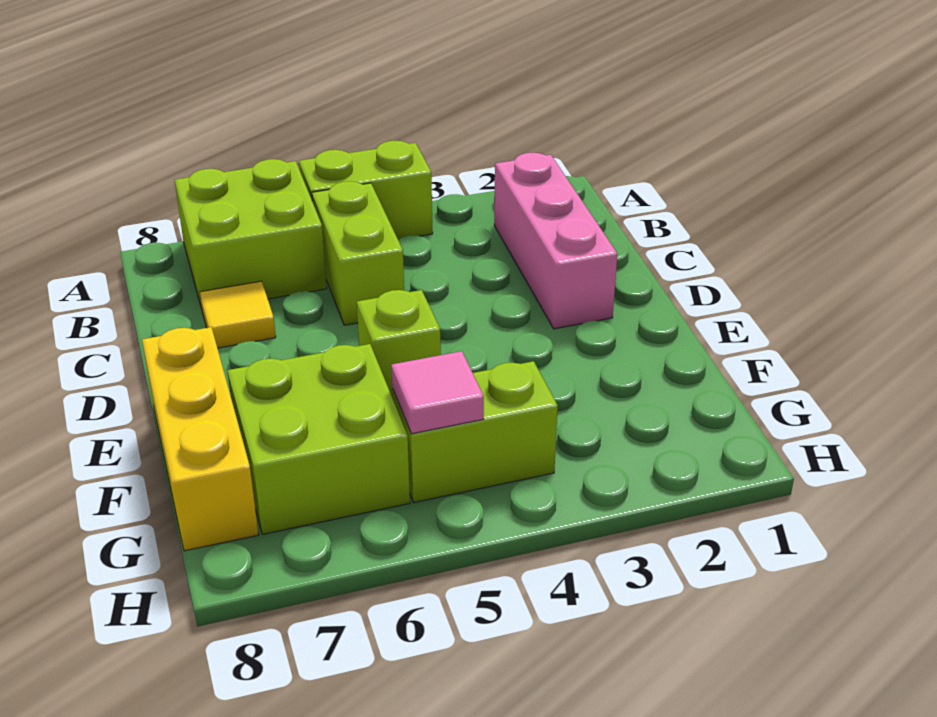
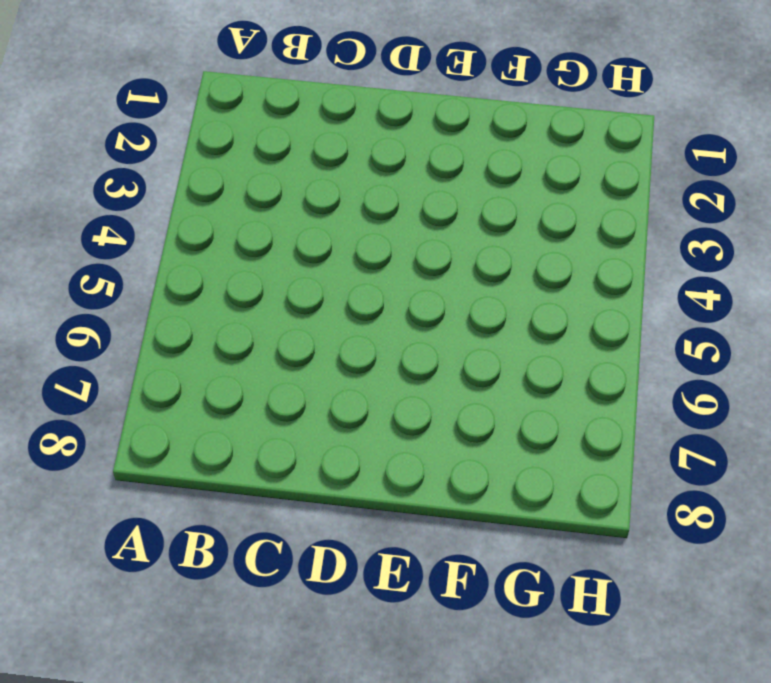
none -> lime 1x2 brick [299,141,433,239]
none -> lime 2x2 brick [175,159,327,309]

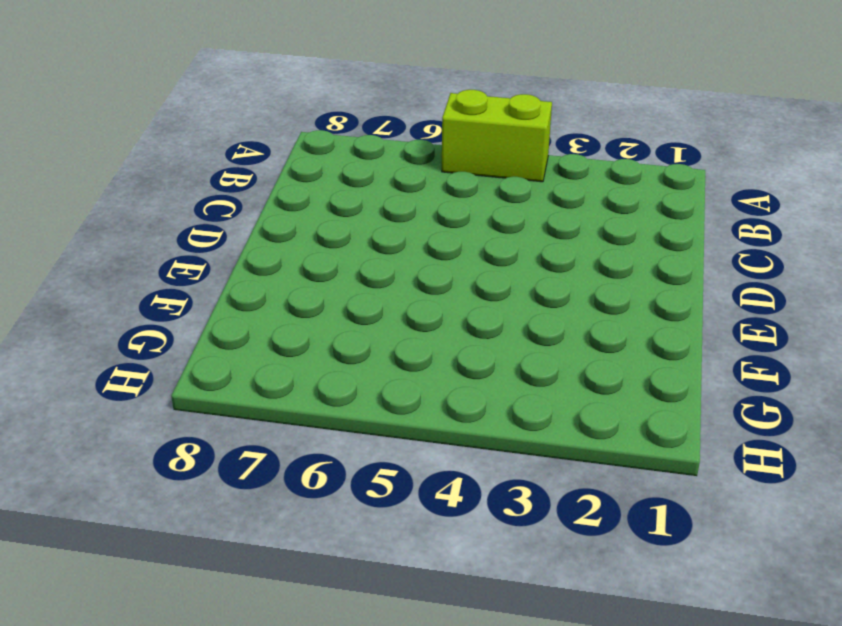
none -> lime 2x2 brick [175,159,327,309]
none -> pink 1x3 brick [494,153,618,329]

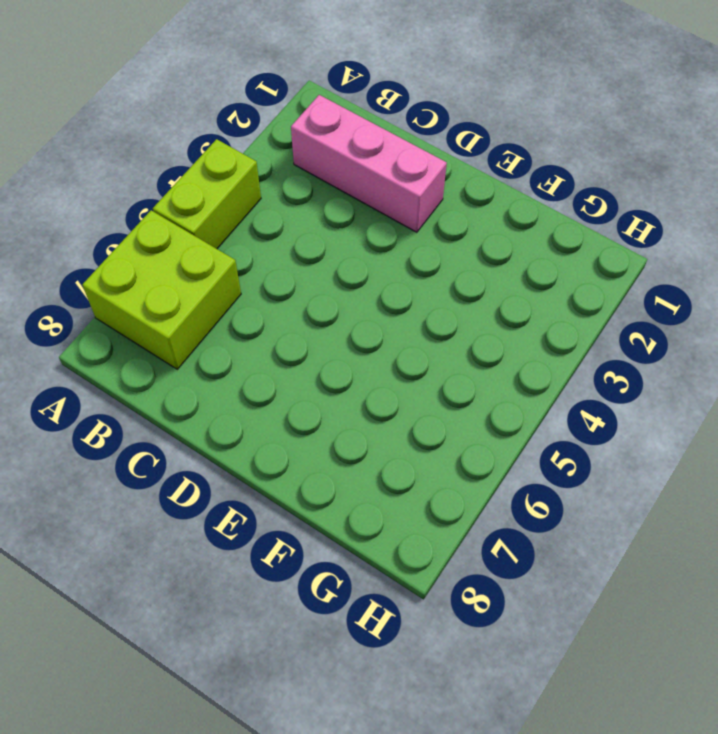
none -> lime 1x2 brick [312,181,404,325]
none -> yellow 1x1 tile [200,281,276,348]

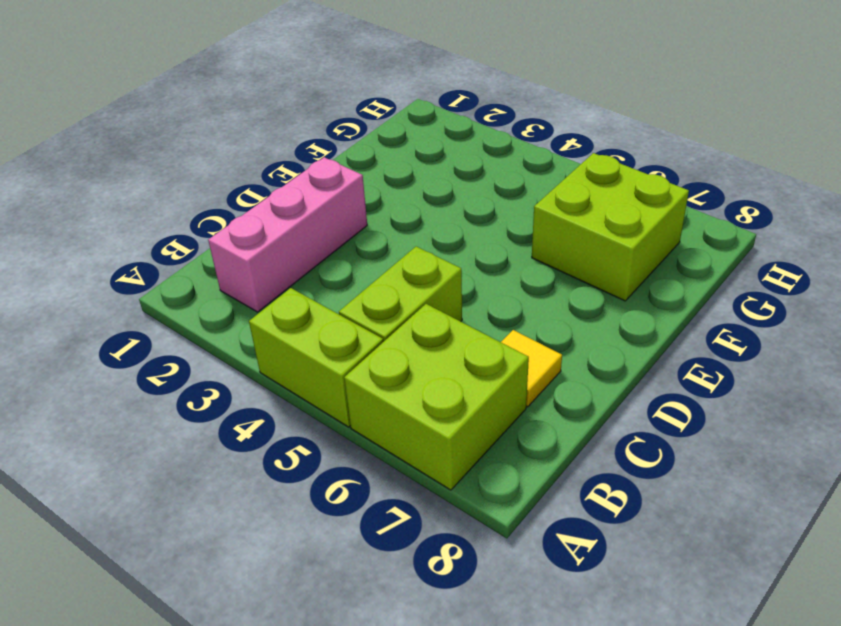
none -> lime 1x1 brick [357,290,441,398]
none -> yellow 1x3 brick [142,327,259,551]

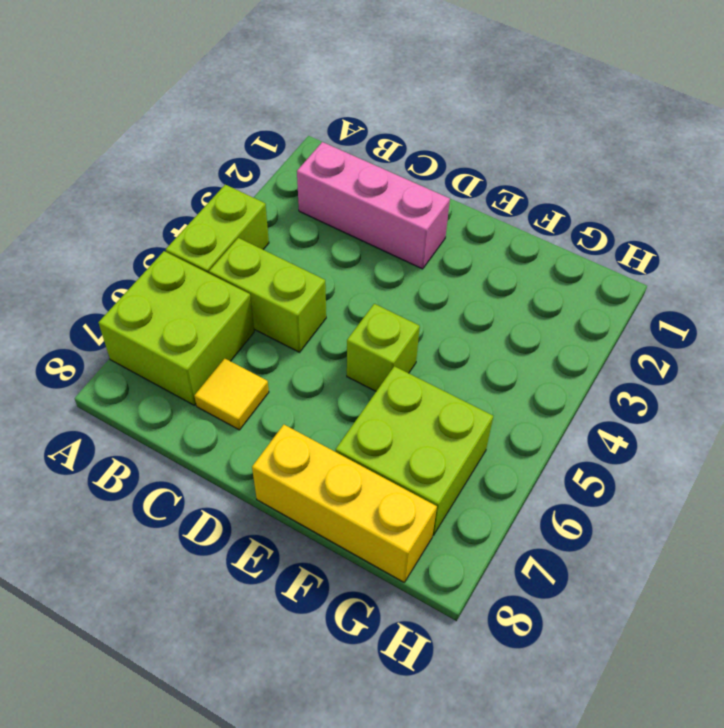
none -> lime 1x2 brick [392,361,558,502]
none -> pink 1x1 tile [391,351,484,434]

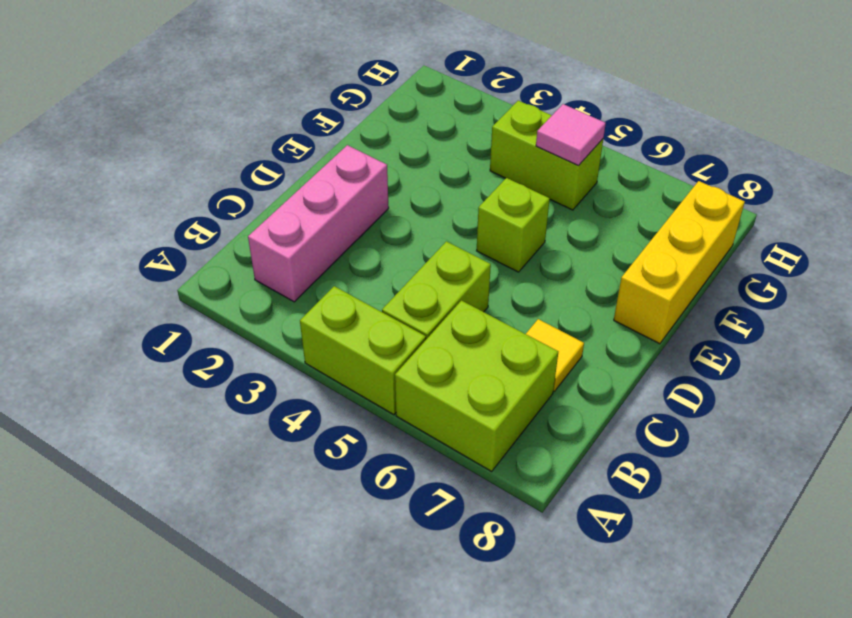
none -> lime 2x2 brick [227,344,410,534]

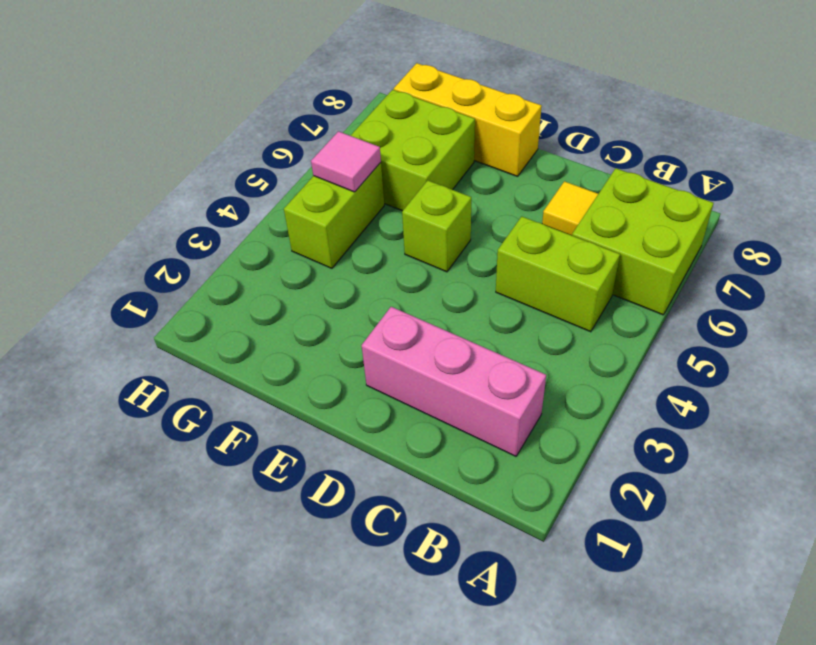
none -> lime 1x2 brick [299,141,433,239]

